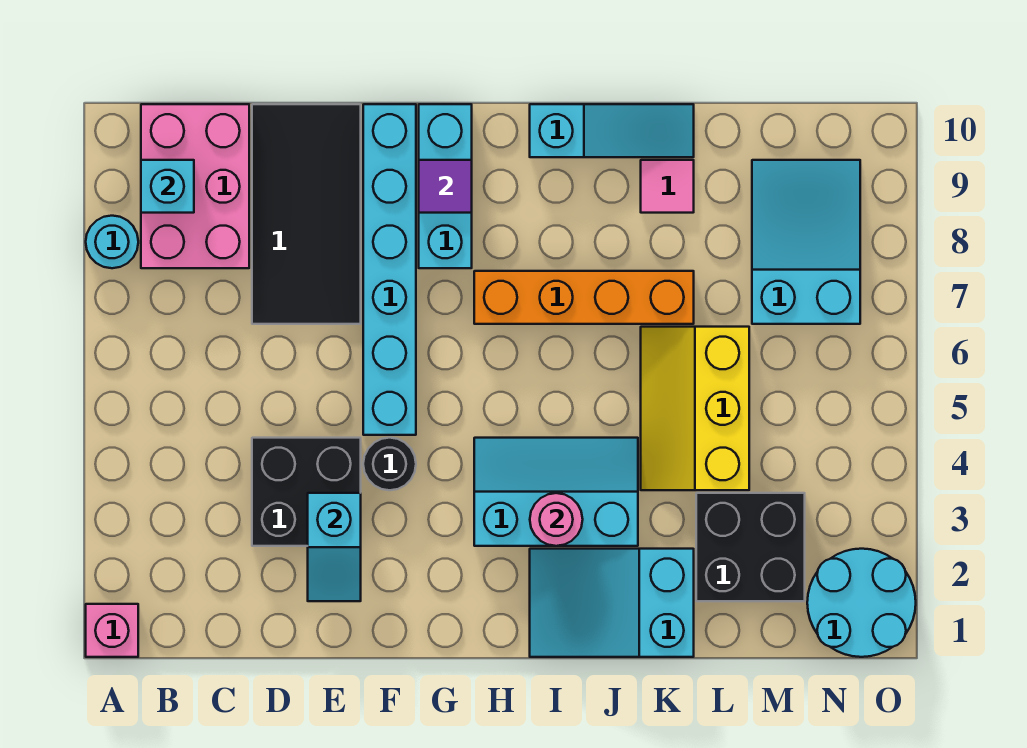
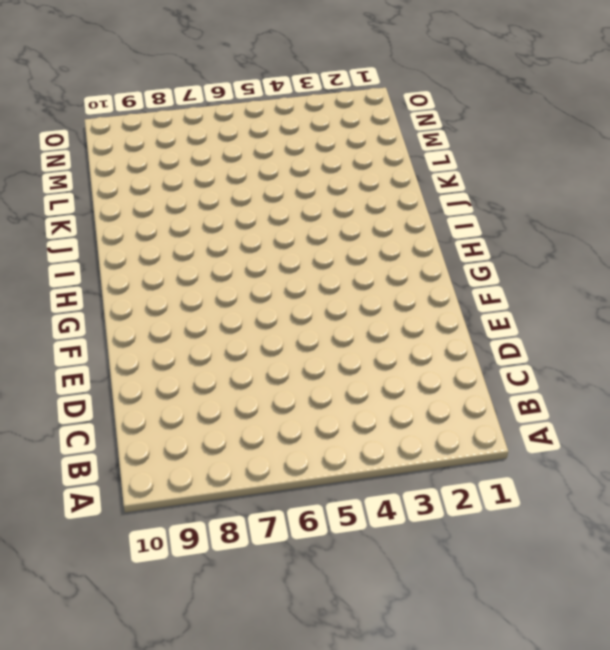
none -> pink 1x1 brick [86,604,138,657]
none -> cyan 1x1 round brick [86,216,138,268]
none -> pink 2x3 brick [141,104,249,268]

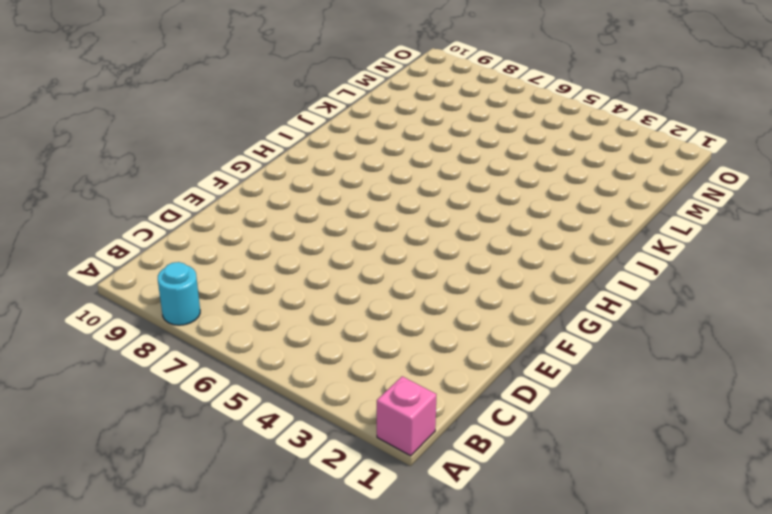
none -> pink 2x3 brick [141,104,249,268]
none -> black 2x2 brick [252,438,361,546]
none -> black 2x4 tile [252,104,361,324]

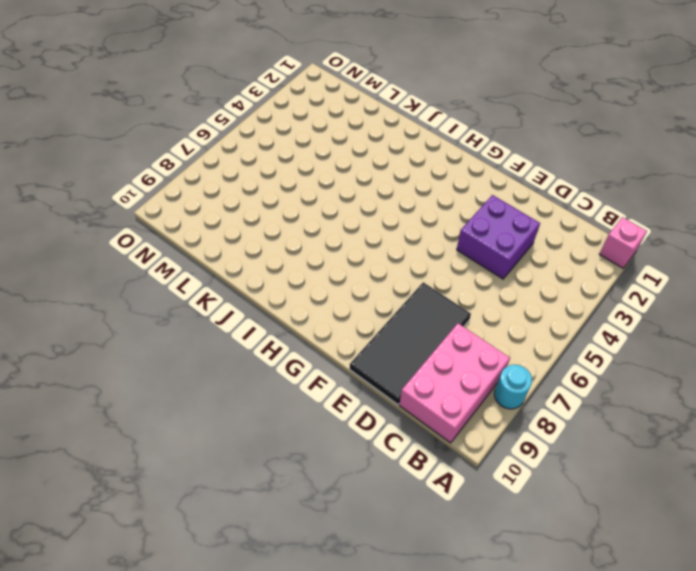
purple 2x2 brick [457,195,540,279] -> black 2x2 brick [252,438,361,546]
none -> black 1x1 round brick [363,438,416,490]
none -> cyan 1x6 brick [363,104,416,435]
none -> cyan 1x3 brick [419,104,472,268]

